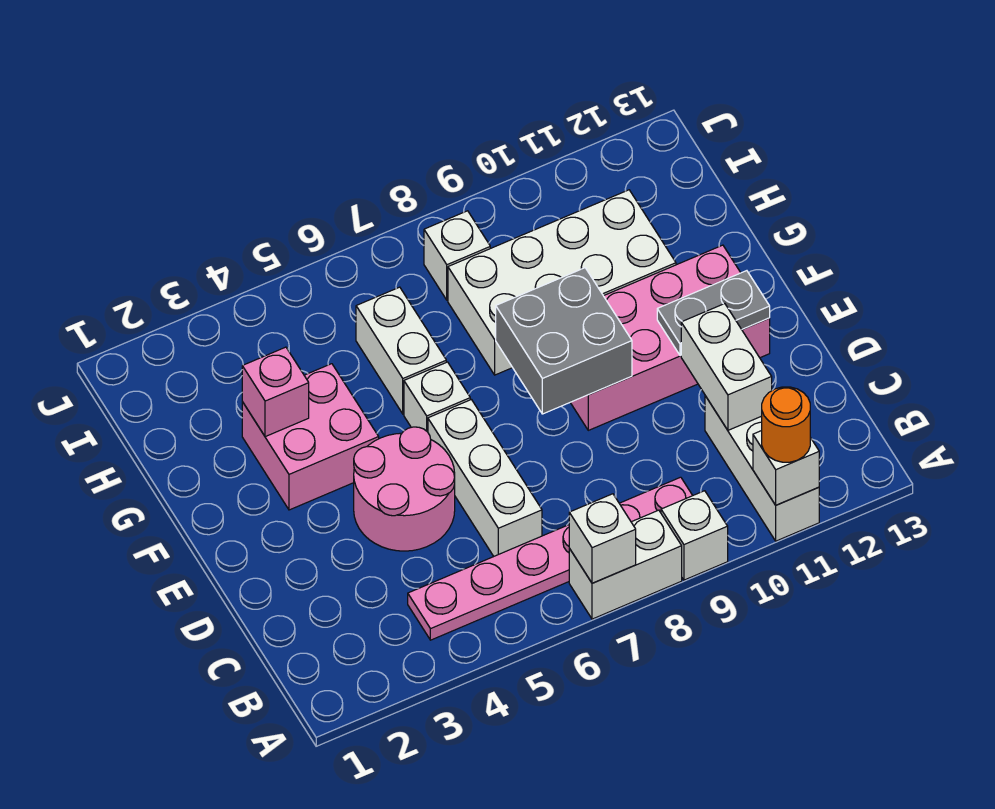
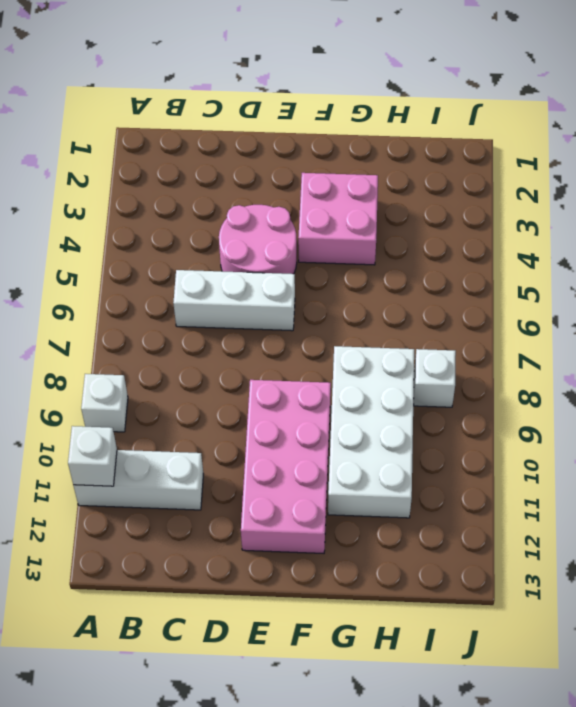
none -> white 1x2 brick [569,510,682,619]
none -> pink 1x6 plate [408,477,693,640]
none -> white 1x1 brick [404,362,470,432]

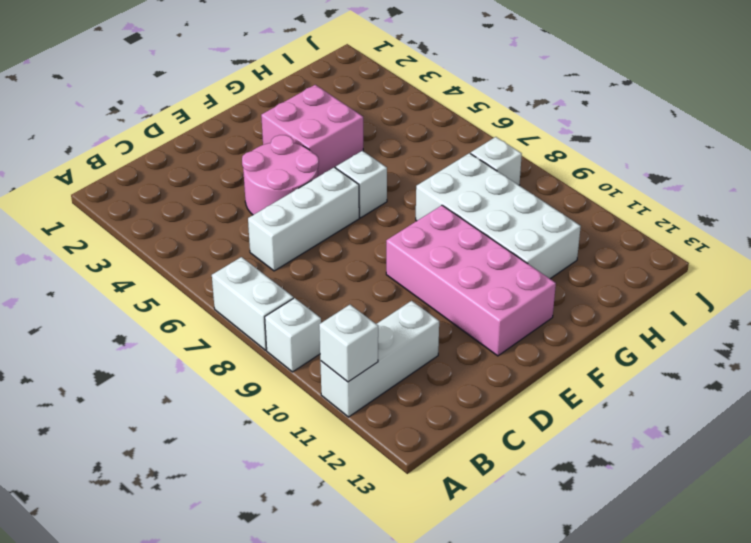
none -> pink 1x6 plate [408,477,693,640]
none -> white 1x2 brick [356,287,446,414]
none -> white 1x1 brick [569,494,636,583]

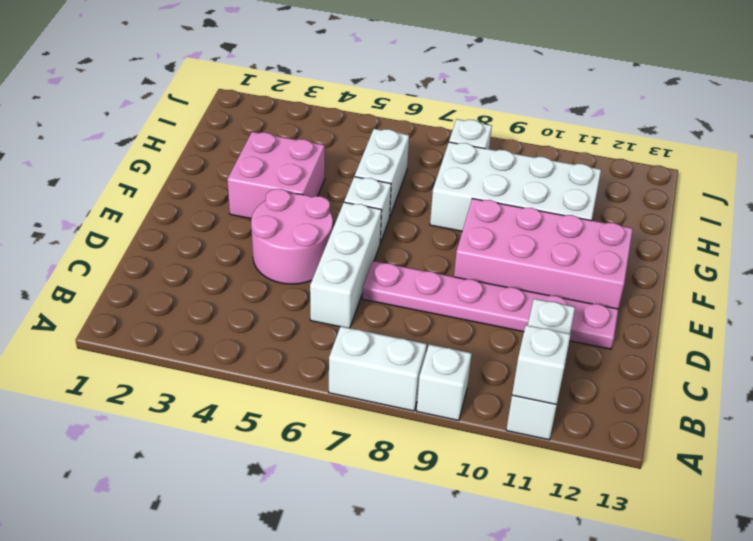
pink 1x6 plate [362,261,618,349] -> pink 1x6 plate moved to [408,477,693,640]
none -> white 1x1 brick [569,494,636,583]
none -> white 1x2 brick [681,304,772,430]
none -> grey 2x2 brick [496,268,632,414]

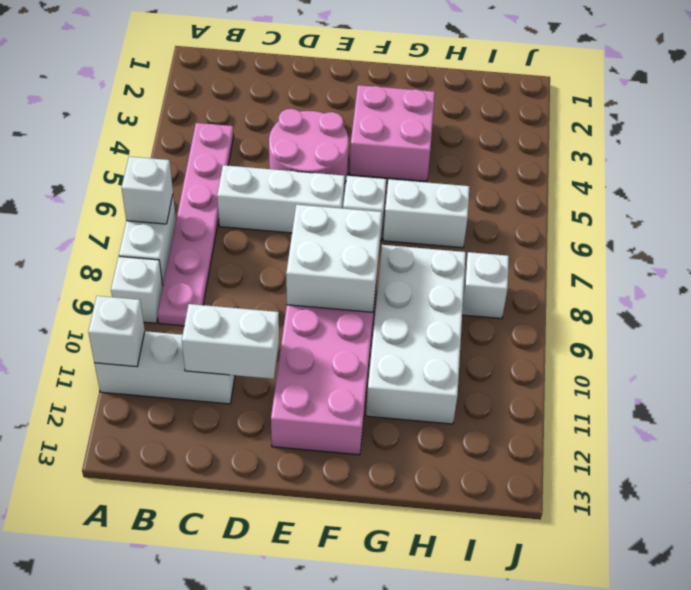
white 2x2 brick [286,205,382,312] -> grey 2x2 brick [496,268,632,414]
none -> grey 1x2 plate [657,271,770,356]
none -> pink 1x1 brick [242,347,309,437]
none -> orange 1x1 round brick [762,387,810,462]

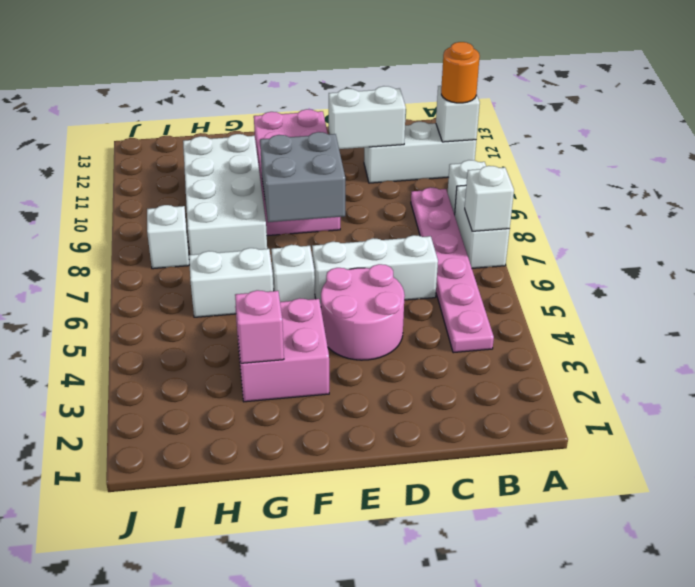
none -> grey 1x2 plate [657,271,770,356]

